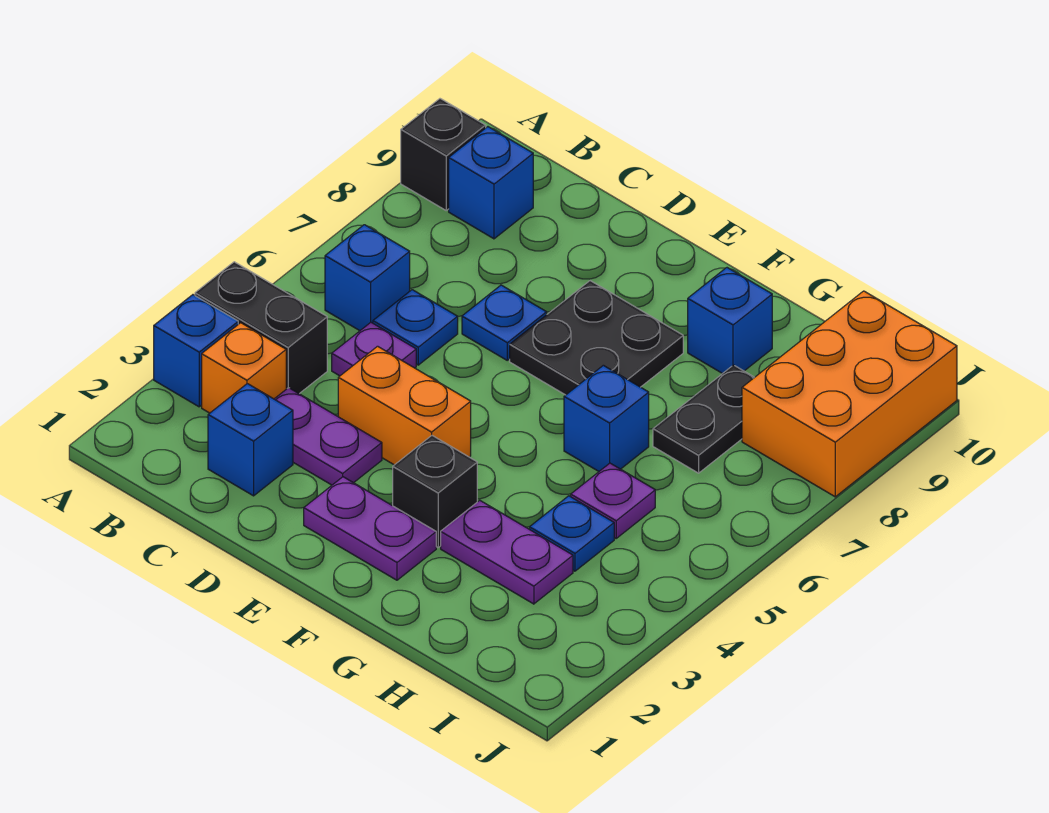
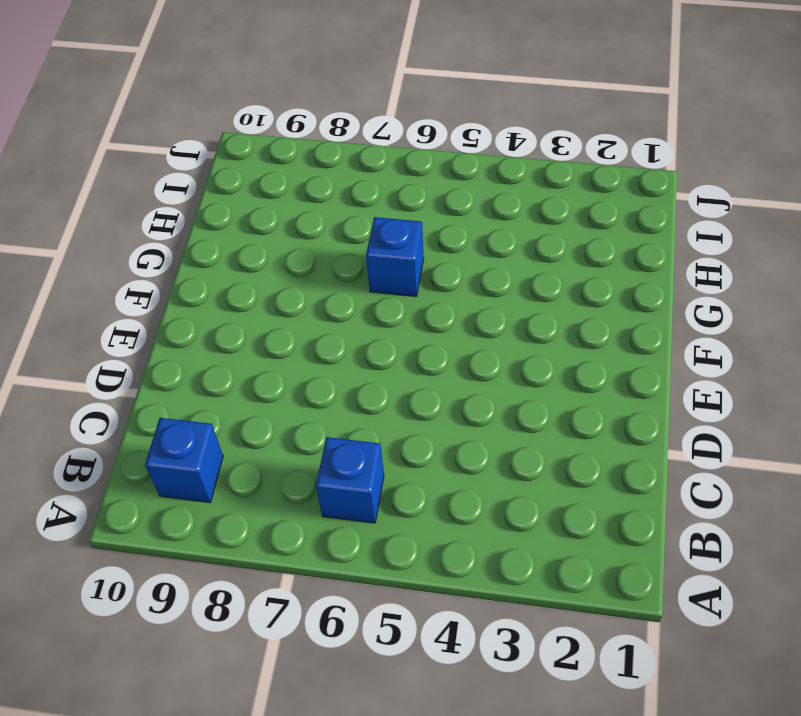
none -> blue 1x1 brick [154,295,238,407]
none -> black 1x2 brick [195,262,327,394]
none -> black 1x1 brick [401,99,486,210]

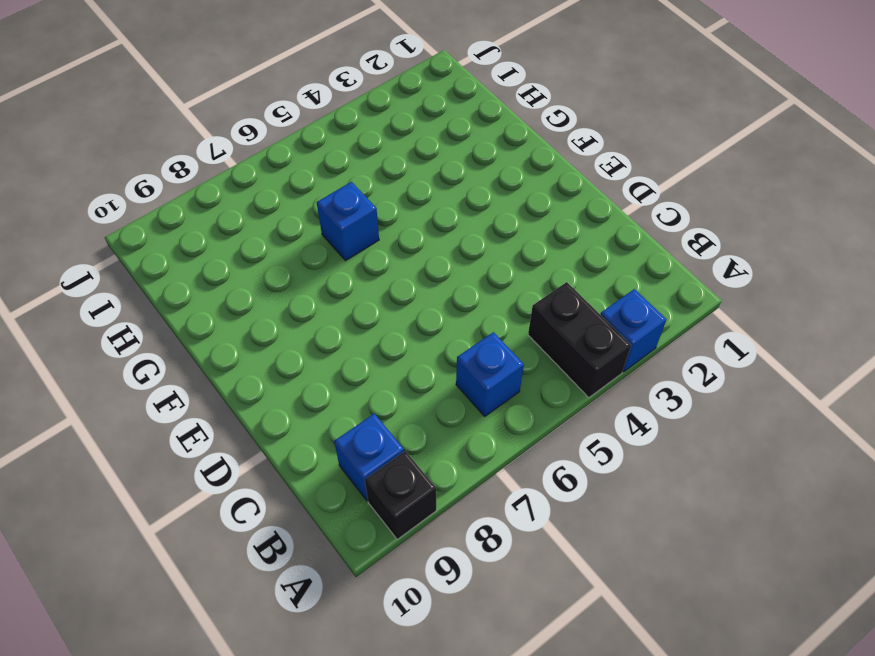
none -> orange 1x1 brick [202,323,286,413]
none -> blue 1x1 brick [208,384,293,496]
none -> purple 1x2 plate [275,388,382,485]

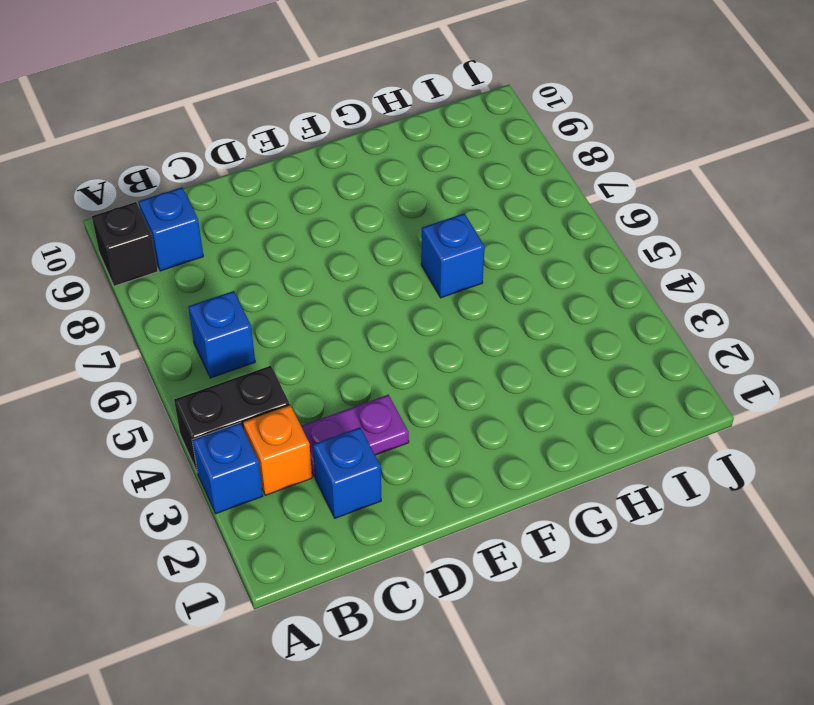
none -> purple 1x1 plate [332,322,416,376]
none -> blue 1x1 plate [373,290,458,365]
none -> orange 1x2 brick [338,346,471,465]

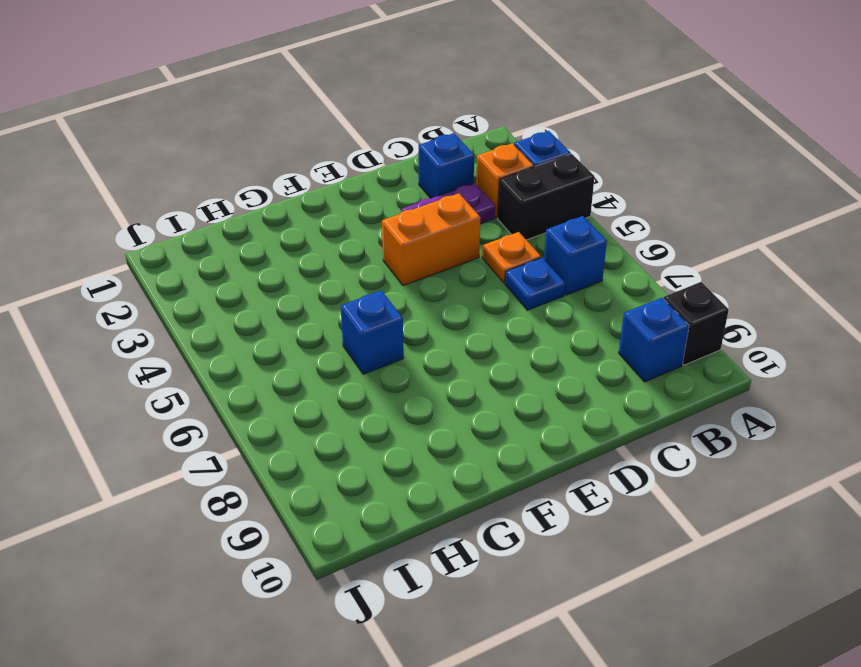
orange 1x1 plate [482,232,541,283] -> purple 1x1 plate [332,322,416,376]
none -> blue 1x1 plate [462,285,547,360]
none -> purple 1x2 plate [304,477,436,580]
none -> black 2x2 plate [510,281,683,395]

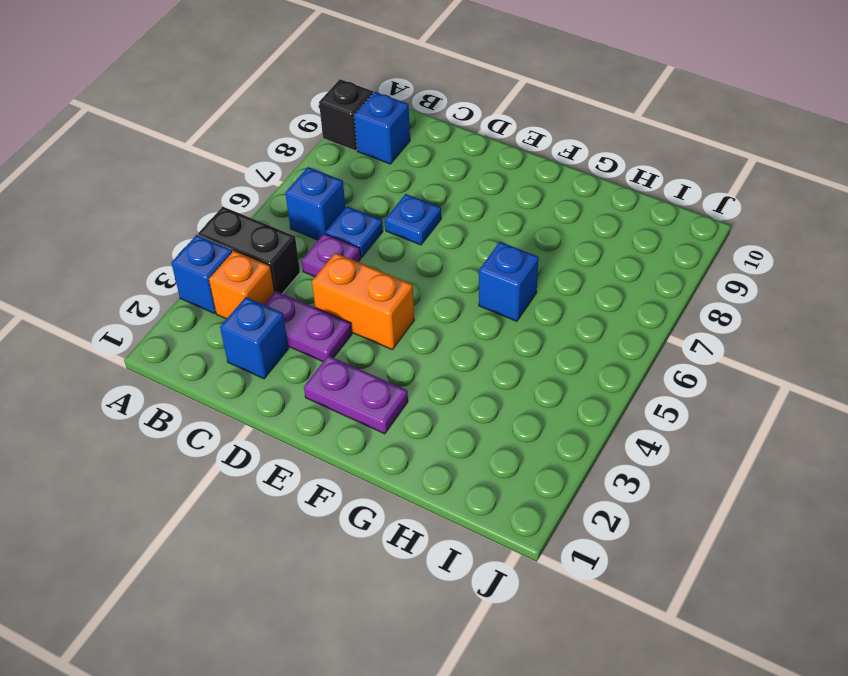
none -> black 2x2 plate [510,281,683,395]
none -> black 1x1 brick [393,436,477,547]
none -> purple 1x2 plate [441,500,573,604]

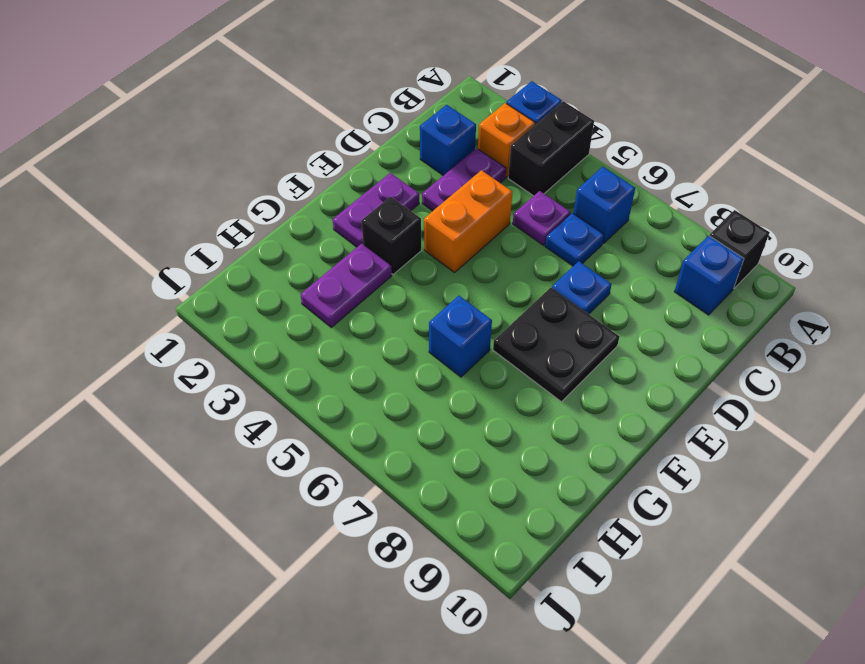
none -> blue 1x1 brick [688,268,772,374]
none -> blue 1x1 plate [530,496,614,571]
none -> purple 1x1 plate [571,463,655,538]

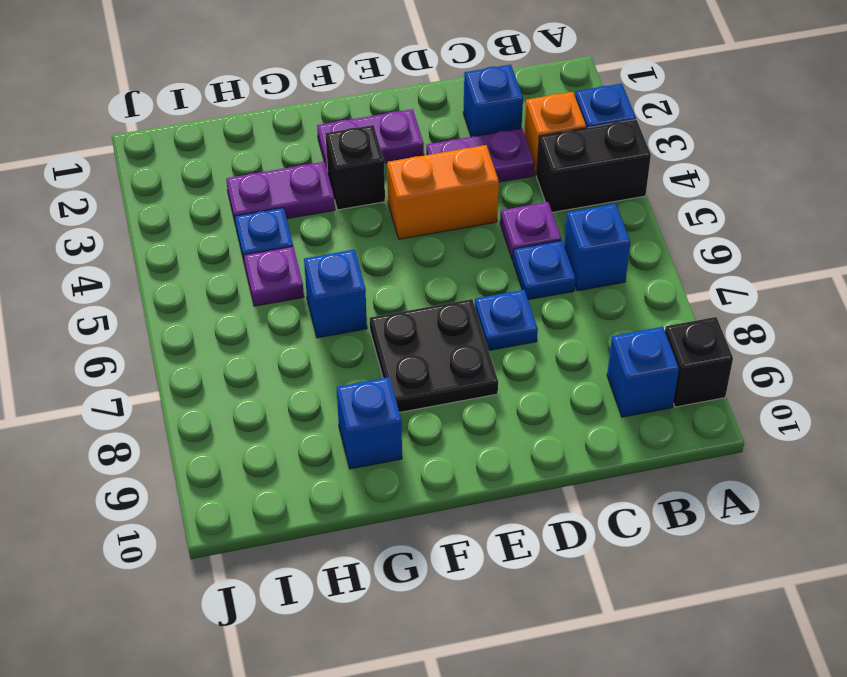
none -> black 1x2 plate [653,365,754,473]
none -> orange 2x3 brick [742,291,957,497]

